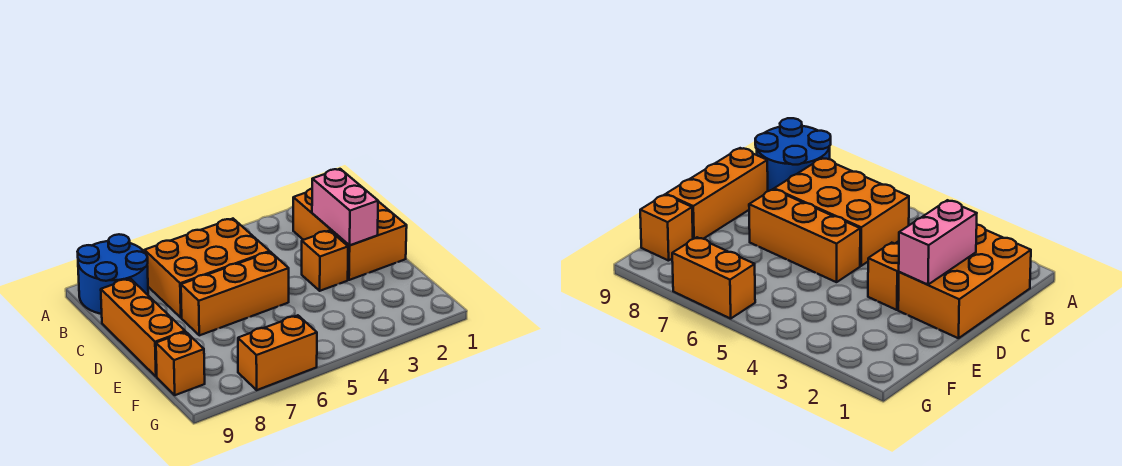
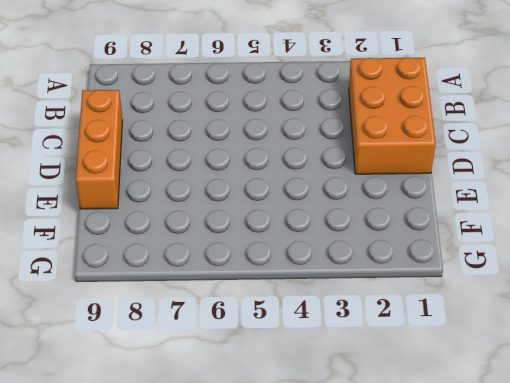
none -> blue 2x2 round brick [78,234,148,314]
none -> orange 2x3 brick [144,219,270,318]

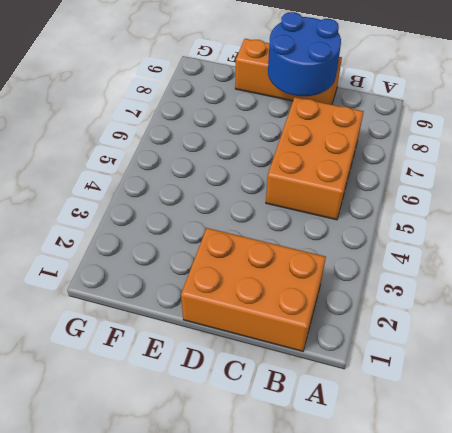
blue 2x2 round brick [268,12,341,96] -> blue 2x2 round brick moved to [78,234,148,314]
none -> orange 1x1 brick [302,231,348,291]
none -> orange 1x3 brick [181,252,289,335]

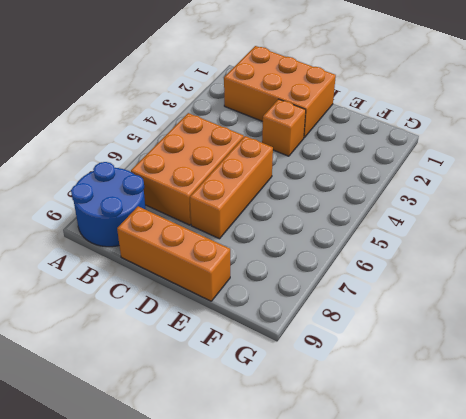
none -> orange 1x1 brick [156,332,205,395]
none -> orange 1x2 brick [238,315,317,390]

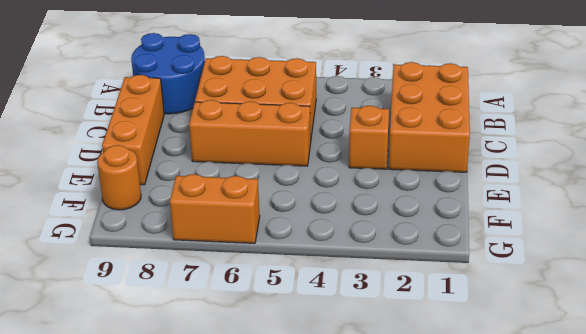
orange 1x1 round brick [97,145,141,210] -> orange 1x1 brick [156,332,205,395]
none -> pink 1x2 brick [312,169,378,245]

